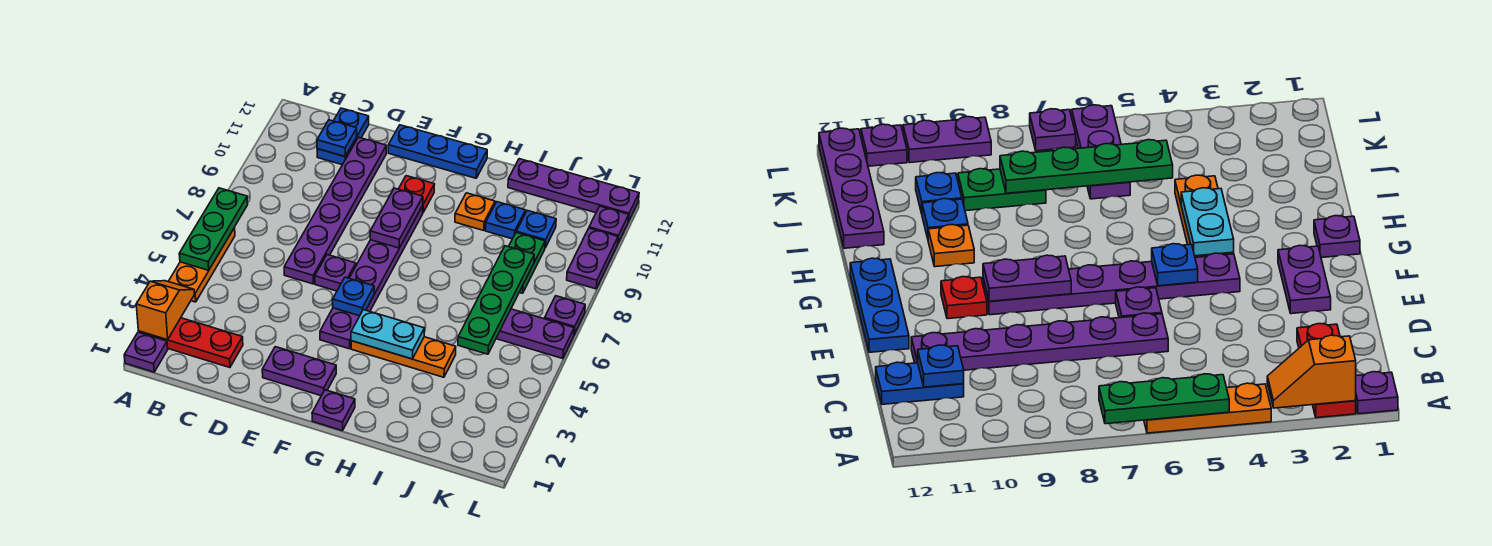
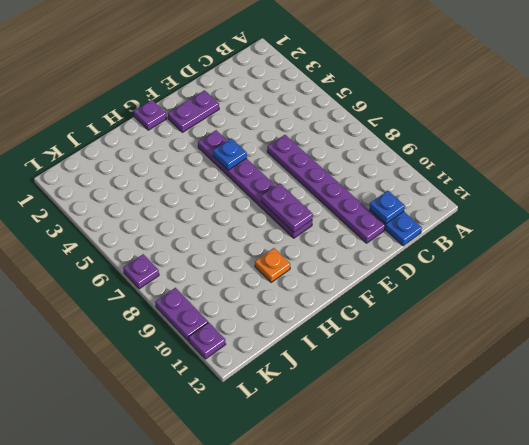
none -> purple 1x1 plate [124,332,168,372]
none -> red 1x3 plate [139,318,243,368]
none -> orange 1x3 plate [168,228,235,302]

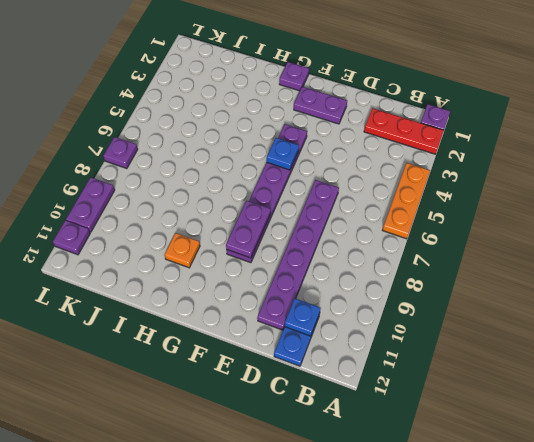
none -> purple 1x1 plate [315,255,356,291]
none -> blue 1x3 plate [388,125,487,178]
none -> red 1x1 plate [399,176,435,212]

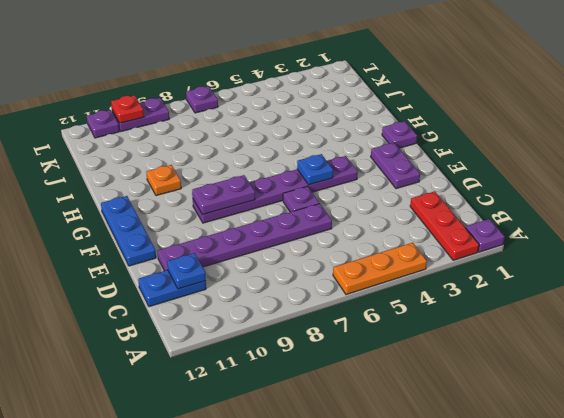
red 1x1 plate [111,95,144,123] -> red 1x1 plate moved to [399,176,435,212]
none -> orange 1x3 plate [351,337,456,377]
none -> blue 1x1 plate [485,202,526,239]
none -> purple 1x4 plate [508,159,639,222]

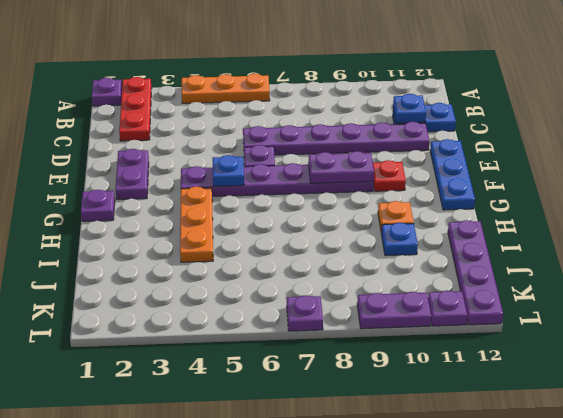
none -> purple 1x3 plate [496,309,574,359]
none -> green 1x2 plate [509,233,545,293]
none -> blue 1x1 plate [516,210,556,248]

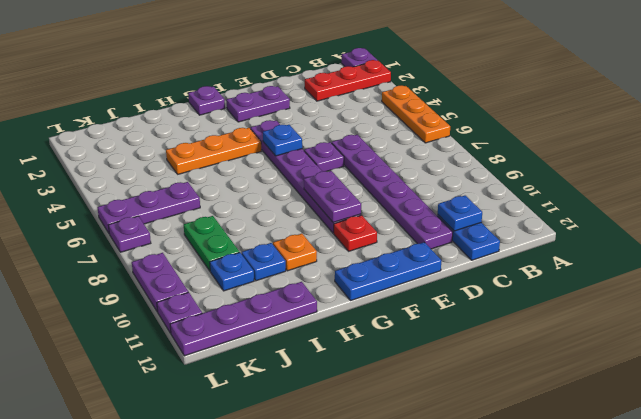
none -> orange 1x2 slope [136,281,195,340]
none -> green 1x3 plate [179,188,248,270]
none -> cyan 1x2 plate [351,310,424,359]

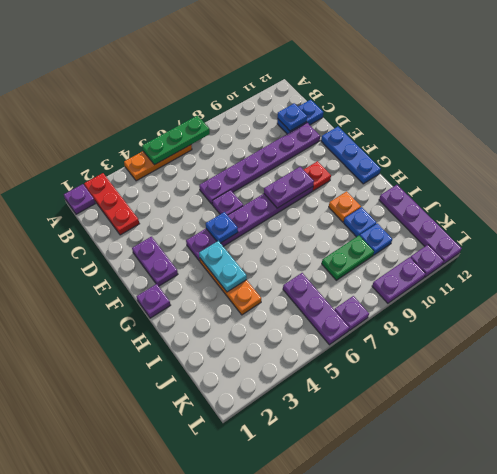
none -> orange 1x2 slope [136,281,195,340]
none -> green 1x4 plate [458,246,534,354]

